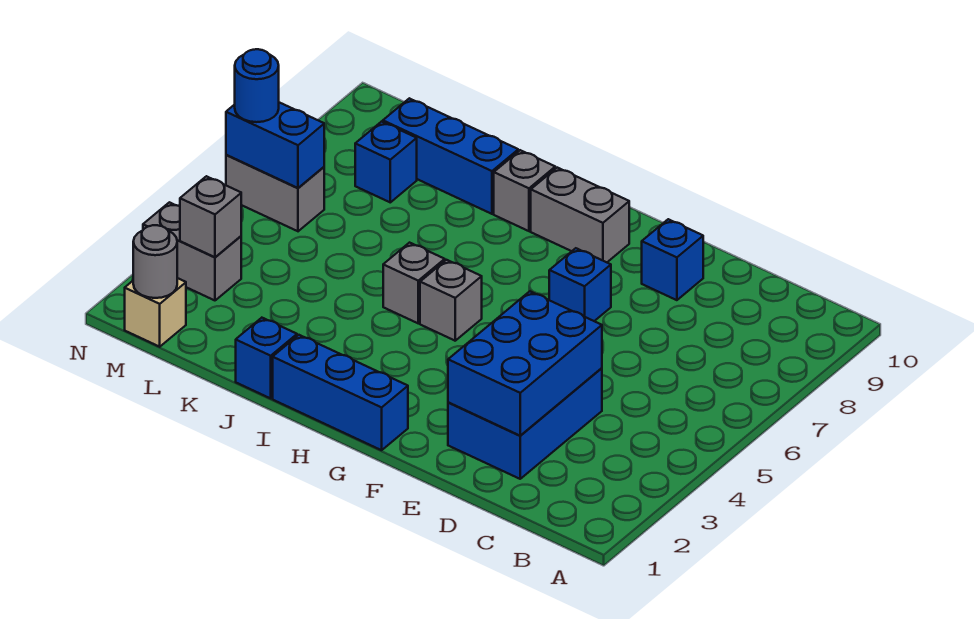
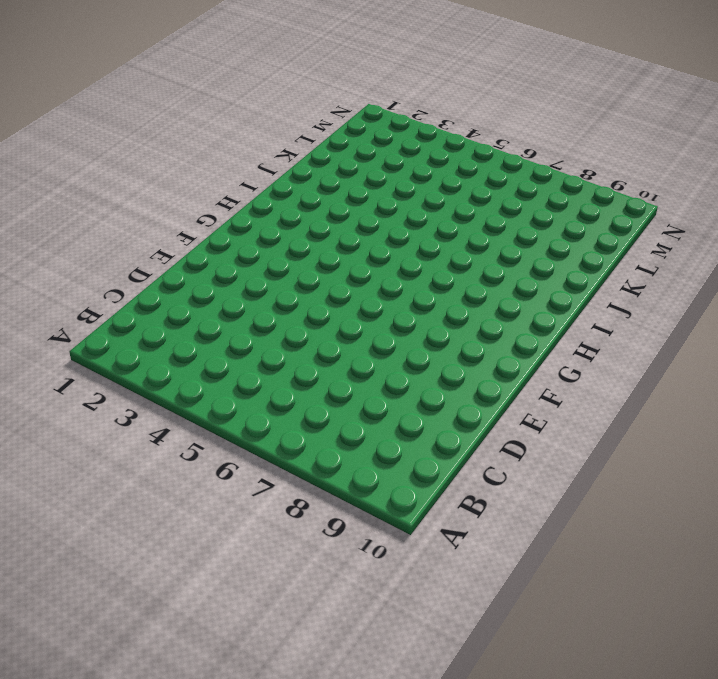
none -> blue 2x3 brick [448,368,602,479]
none -> blue 1x1 brick [642,219,703,300]
none -> blue 1x1 brick [549,248,611,321]

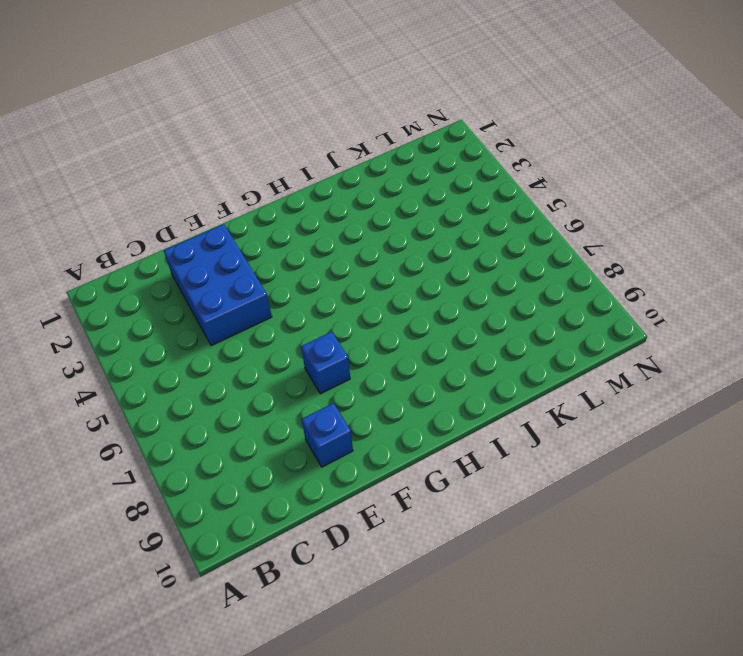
none -> blue 1x3 brick [273,335,408,450]
none -> grey 1x2 brick [531,168,629,262]
none -> grey 1x1 brick [420,260,482,341]

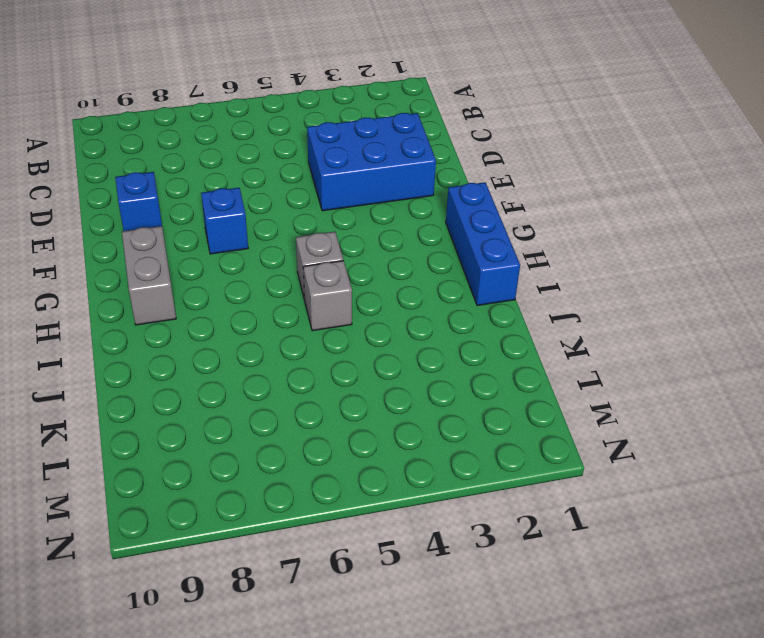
none -> grey 1x1 brick [494,150,555,231]
none -> blue 1x1 brick [236,318,297,398]
none -> blue 1x3 brick [383,98,518,214]

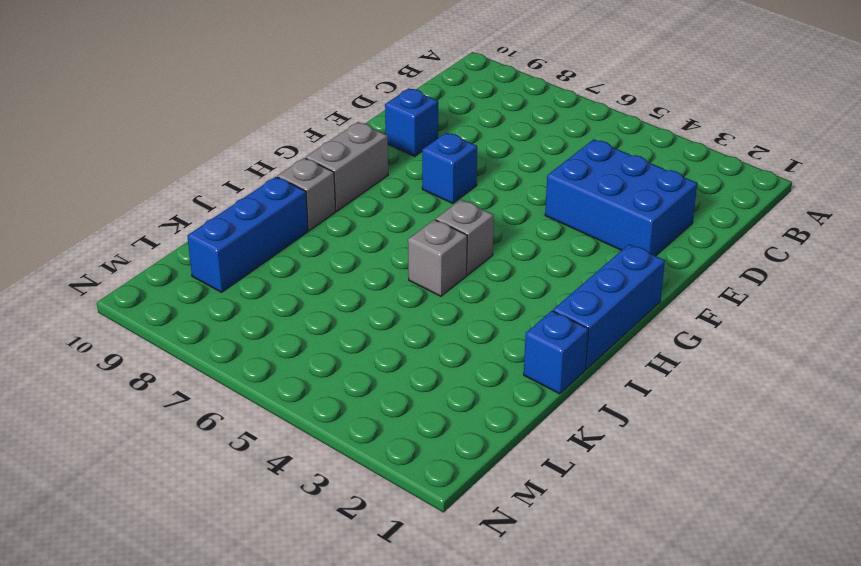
none -> blue 1x1 brick [355,122,417,202]
none -> tan 1x1 brick [125,278,186,347]
none -> grey 1x2 brick [143,202,241,300]

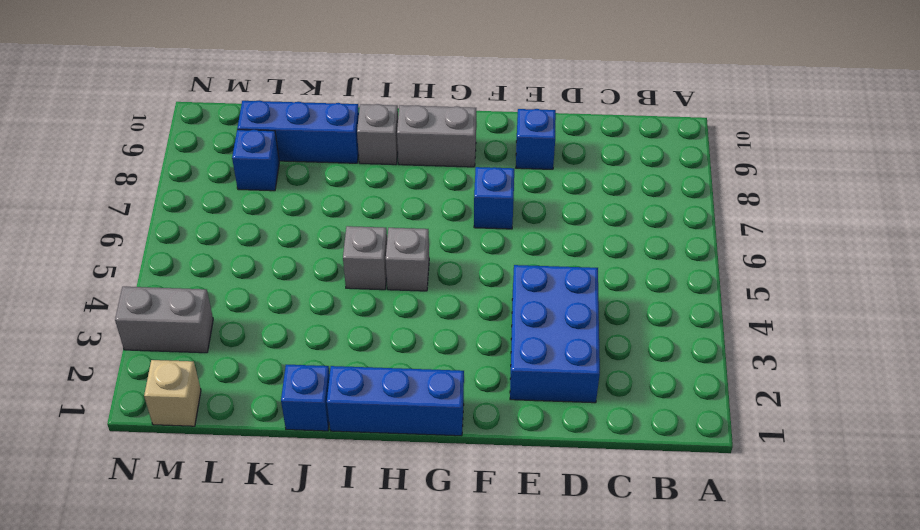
none -> grey 1x2 brick [226,155,324,231]
none -> blue 2x3 brick [448,291,602,436]
none -> grey 1x1 round brick [133,225,177,298]

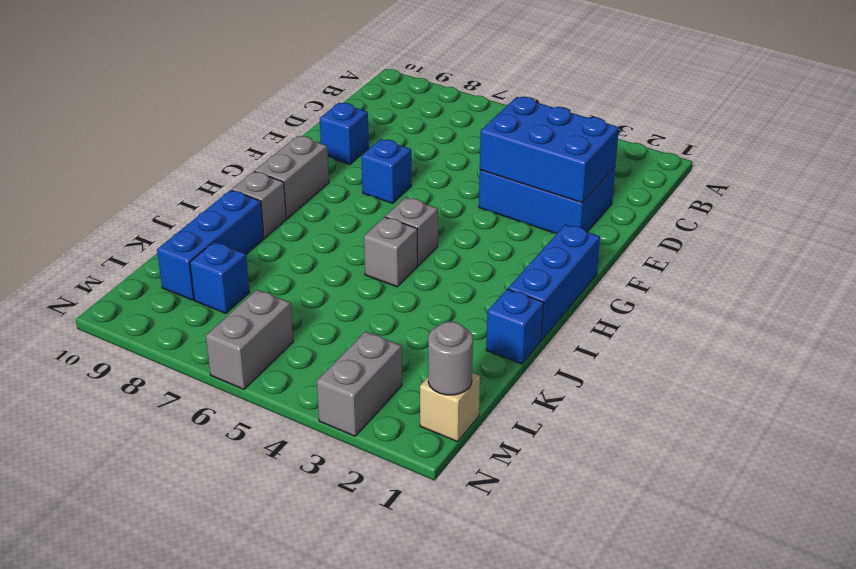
none -> grey 1x1 brick [180,176,241,257]
none -> blue 1x2 brick [226,102,324,188]
none -> blue 1x1 round brick [235,49,279,122]

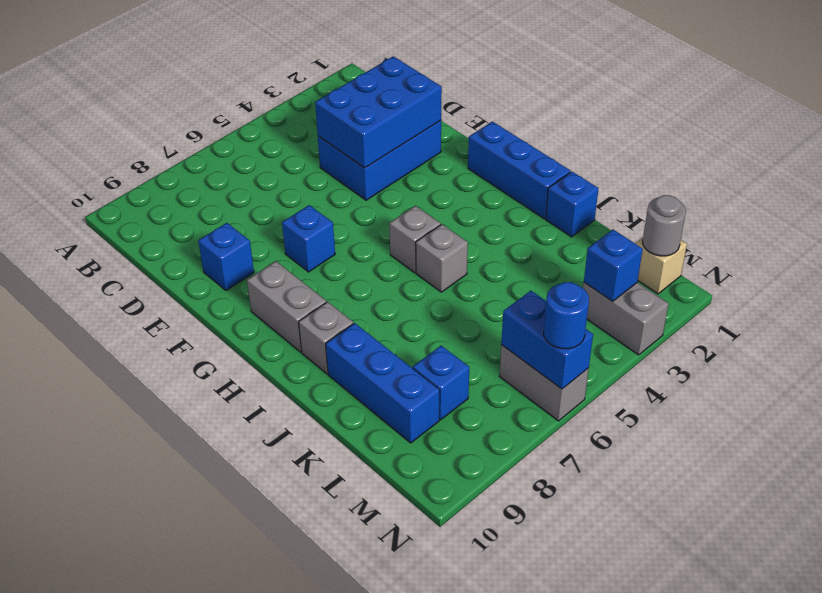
blue 1x1 brick [584,230,643,301] -> grey 1x1 brick [180,176,241,257]

